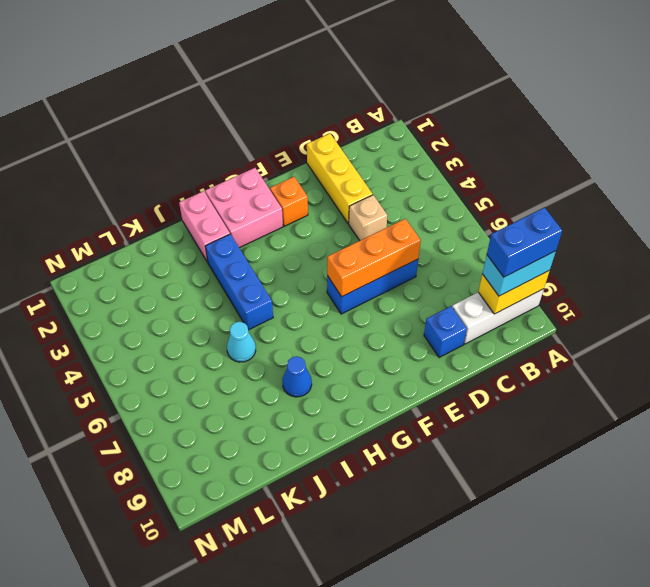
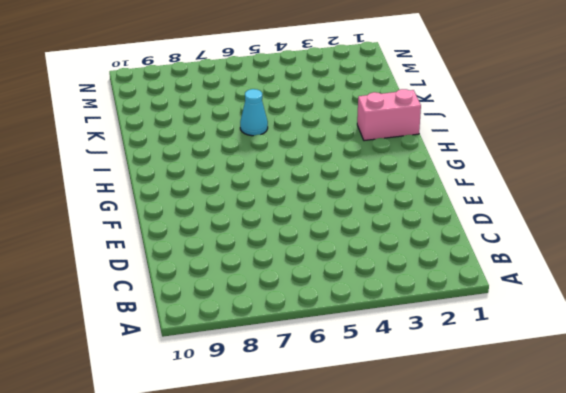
none -> white 1x3 brick [452,289,544,344]
none -> yellow 1x3 brick [307,134,373,224]
none -> tan 1x1 brick [349,195,388,241]

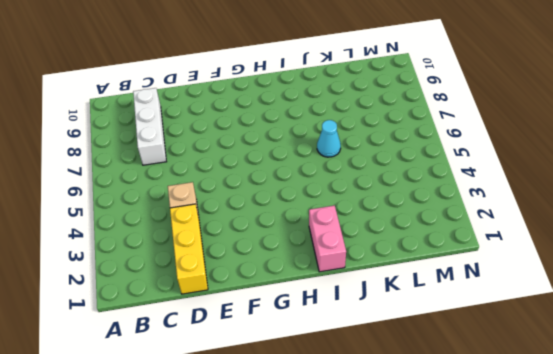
white 1x3 brick [133,88,166,165] -> white 1x3 brick turned to [452,289,544,344]
none -> blue 1x3 brick [327,259,418,314]
none -> blue 1x1 brick [424,306,467,358]
none -> orange 1x1 brick [270,177,308,226]

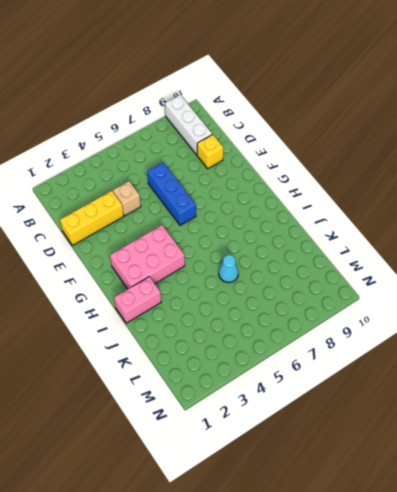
yellow 1x1 brick [197,134,223,169] -> blue 1x1 brick [424,306,467,358]
pink 2x3 brick [110,225,185,289] -> pink 2x2 brick [205,168,283,248]
none -> orange 1x1 brick [270,177,308,226]
none -> blue 1x3 brick [205,234,273,330]
none -> blue 1x1 cone [282,356,312,397]

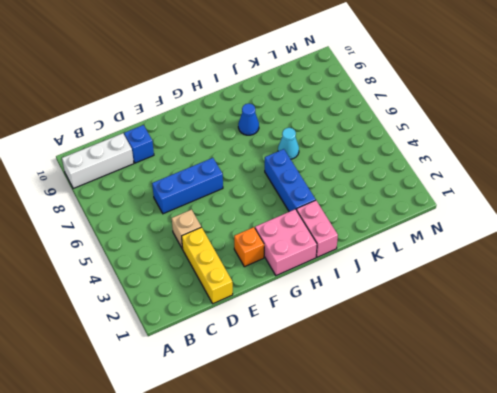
none -> yellow 1x2 brick [478,270,550,314]
none -> orange 1x3 brick [327,219,421,297]
none -> cyan 1x2 brick [482,251,556,296]

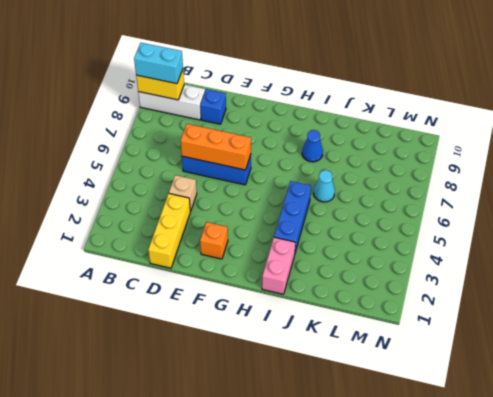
none -> pink 2x2 brick [205,168,283,248]
none -> blue 1x2 brick [487,208,562,277]

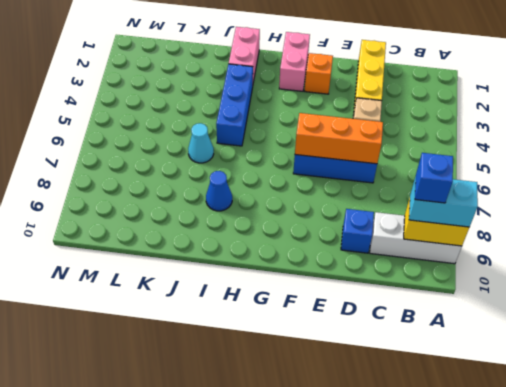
blue 1x1 brick [415,153,453,203] -> blue 1x2 brick [487,208,562,277]
pink 1x2 brick [279,32,310,91] -> pink 2x2 brick [205,168,283,248]

